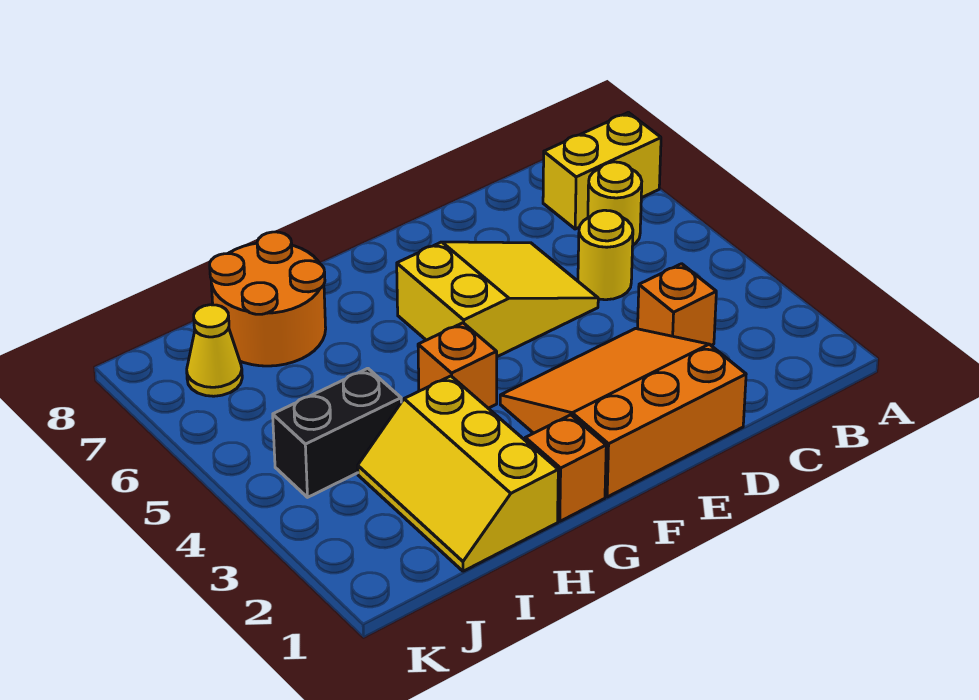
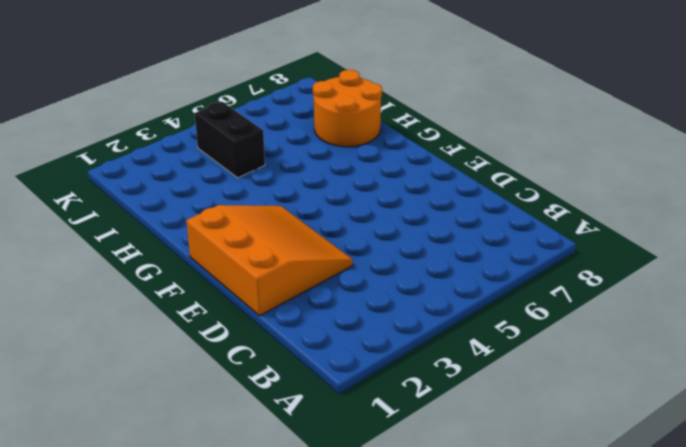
none -> yellow 1x2 brick [543,112,661,229]
none -> yellow 1x1 round brick [588,162,642,245]
none -> orange 1x1 brick [638,264,716,345]

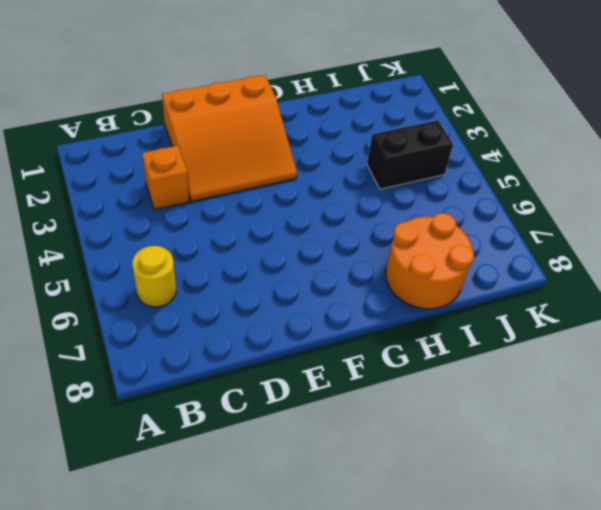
none -> yellow 1x2 brick [543,112,661,229]
none -> yellow 1x1 round brick [578,210,633,300]
none -> yellow 2x3 slope [397,242,598,357]

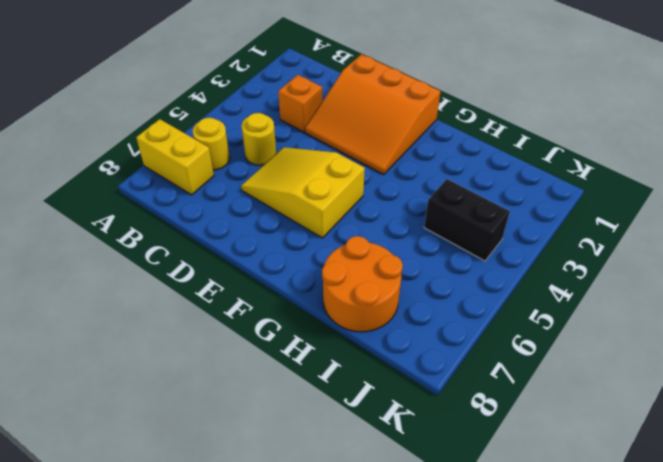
none -> orange 1x1 brick [525,415,606,521]
none -> orange 1x1 brick [418,323,497,408]
none -> yellow 2x3 slope [358,376,558,571]

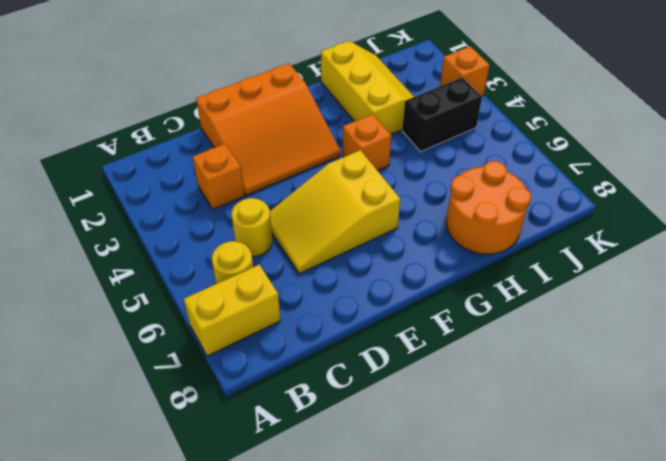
orange 1x1 brick [440,46,490,96] -> orange 1x1 brick moved to [525,415,606,521]
none -> yellow 1x1 cone [187,305,242,396]

